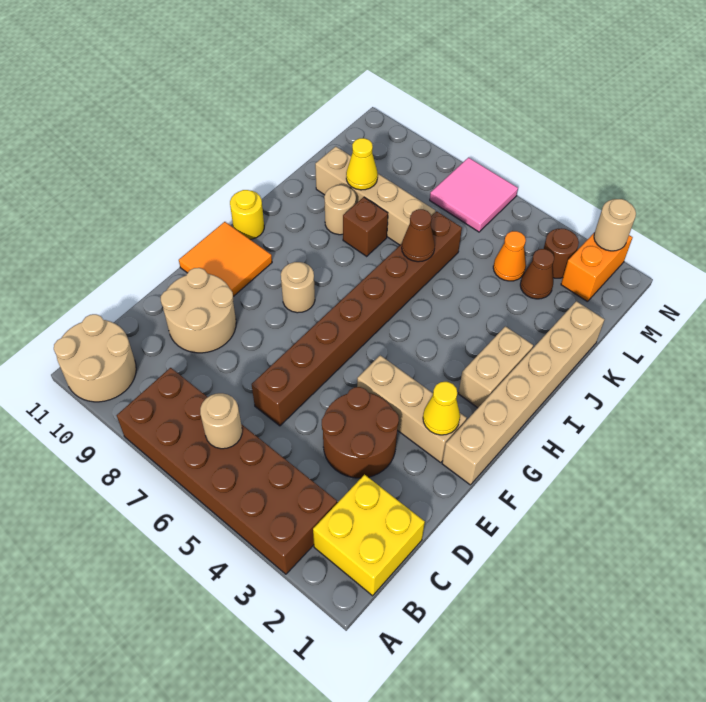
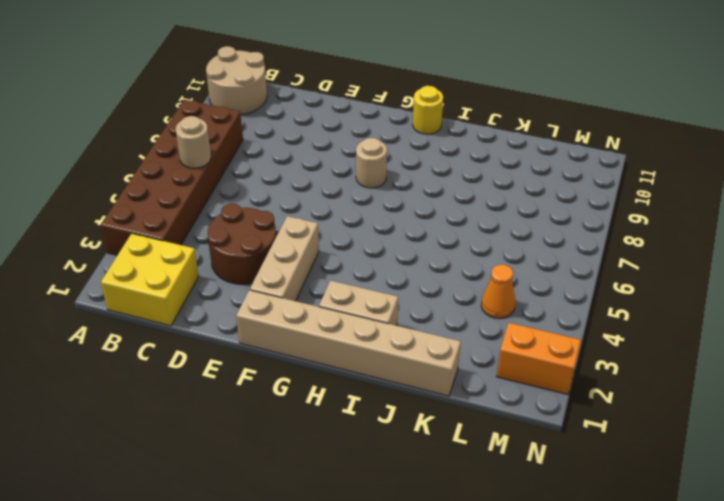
none -> brown 1x8 brick [252,211,462,426]
none -> tan 2x2 round brick [161,268,236,353]
none -> orange 2x2 tile [179,222,272,297]

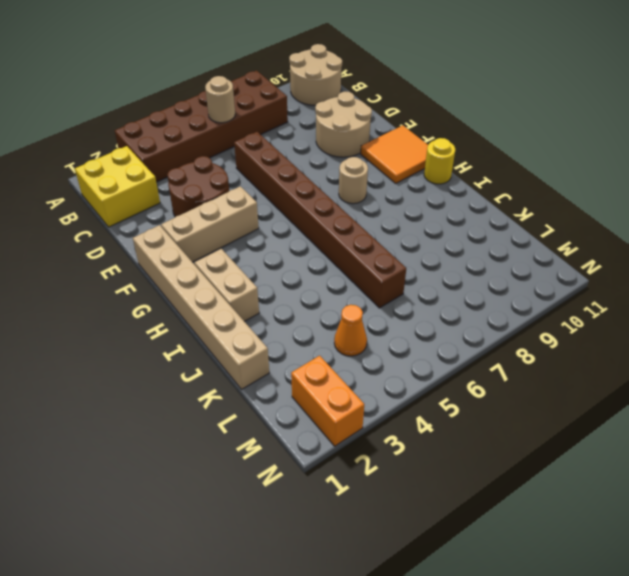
none -> brown 1x1 brick [343,197,388,256]
none -> tan 1x1 round brick [324,185,356,235]
none -> tan 1x4 brick [315,146,435,245]

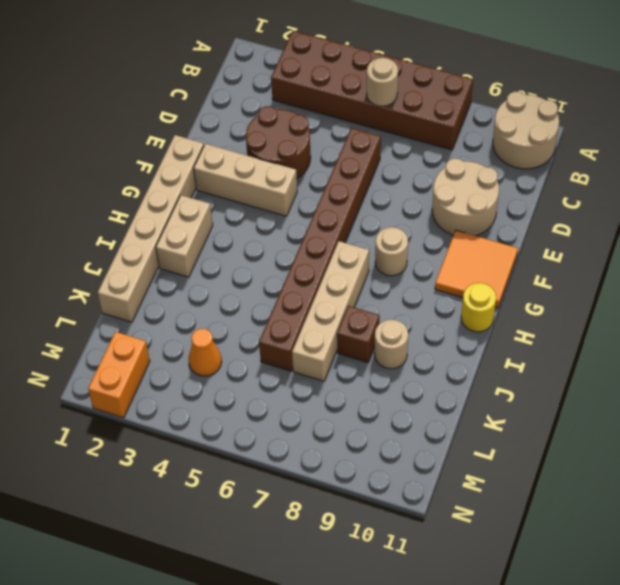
tan 1x4 brick [292,241,369,381] -> tan 1x4 brick turned to [315,146,435,245]
none -> yellow 2x2 brick [313,475,425,596]
none -> brown 1x1 cone [520,249,554,299]
none -> brown 1x1 round brick [544,228,579,278]

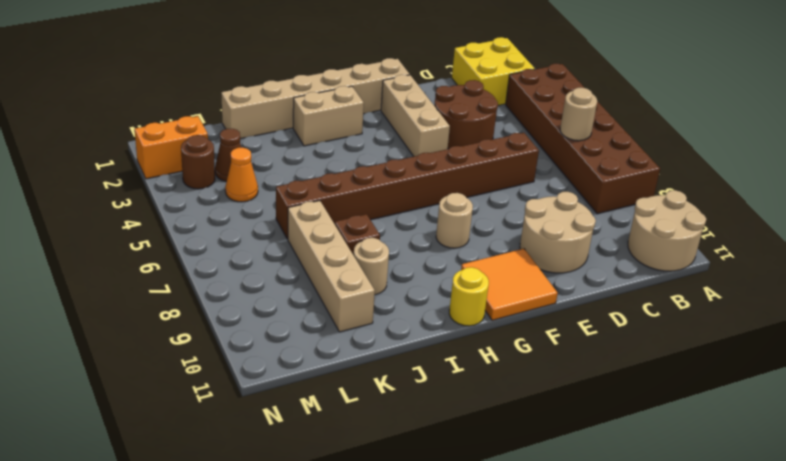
none -> pink 2x2 tile [430,158,518,232]
none -> yellow 1x1 cone [423,382,460,435]
none -> brown 1x1 cone [402,209,435,262]

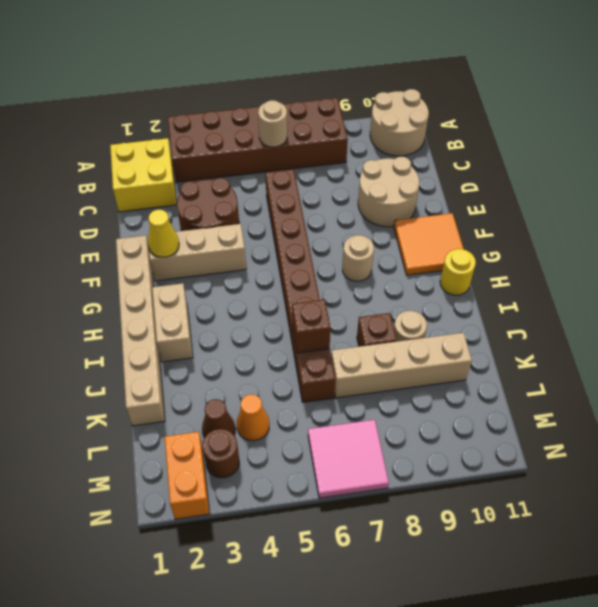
brown 1x1 brick [292,299,331,353] -> brown 1x1 cone [402,209,435,262]
none -> yellow 1x1 cone [346,138,378,190]
none -> tan 1x1 round brick [594,199,636,251]

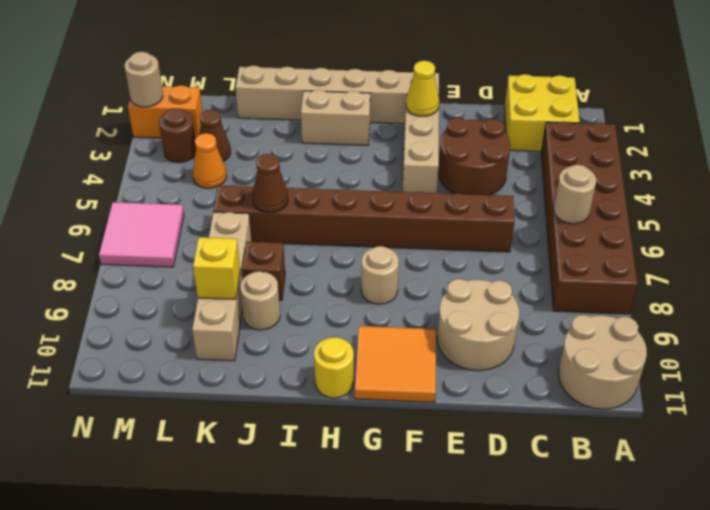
yellow 1x1 brick [193,237,240,299] -> yellow 1x1 cone [346,138,378,190]

